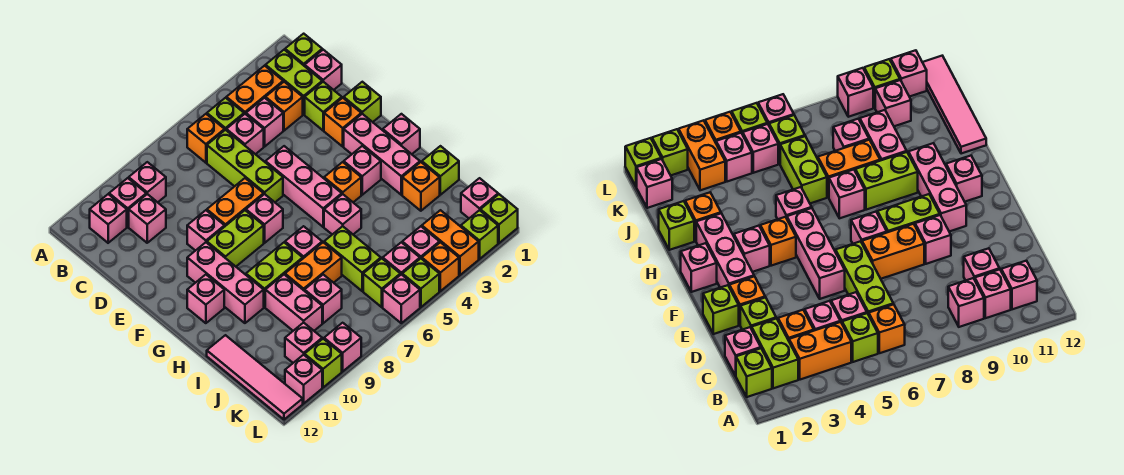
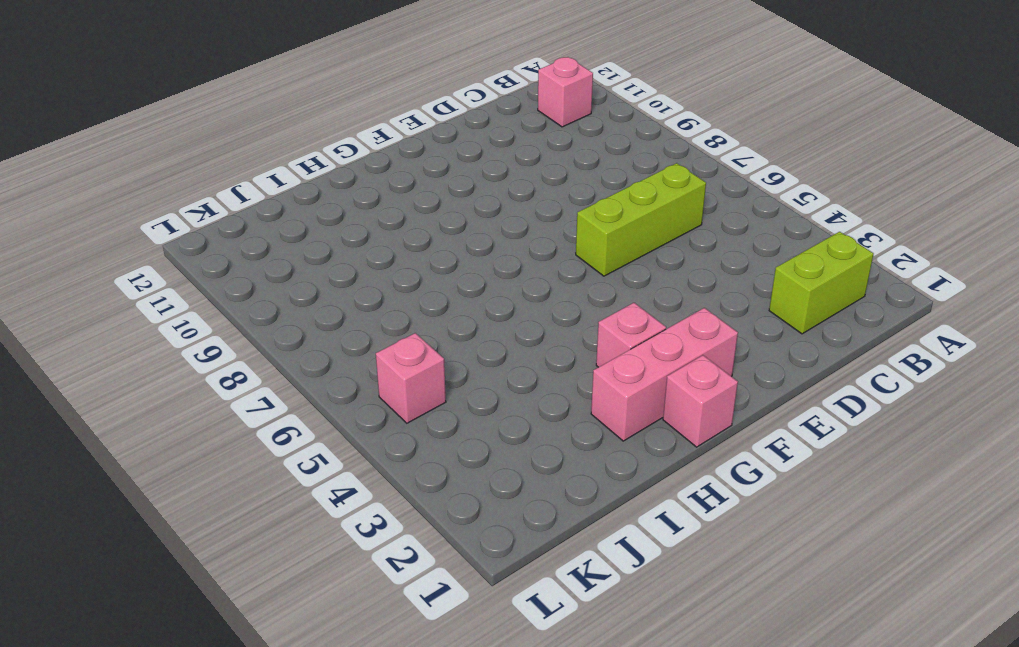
none -> lime 1x1 brick [285,34,322,66]
none -> orange 1x2 brick [226,66,283,114]
none -> lime 1x1 brick [207,98,244,130]
none -> orange 1x1 brick [187,114,225,163]

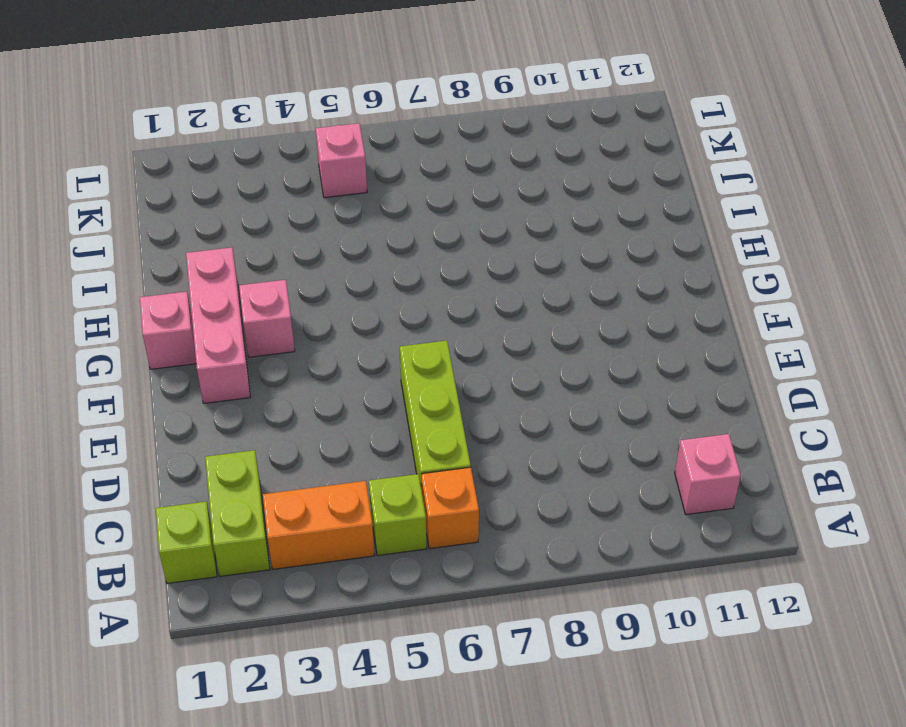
none -> pink 1x1 brick [129,162,166,202]
none -> pink 1x1 brick [109,178,146,227]
none -> pink 1x1 brick [305,50,342,90]
none -> orange 1x1 brick [266,82,303,131]

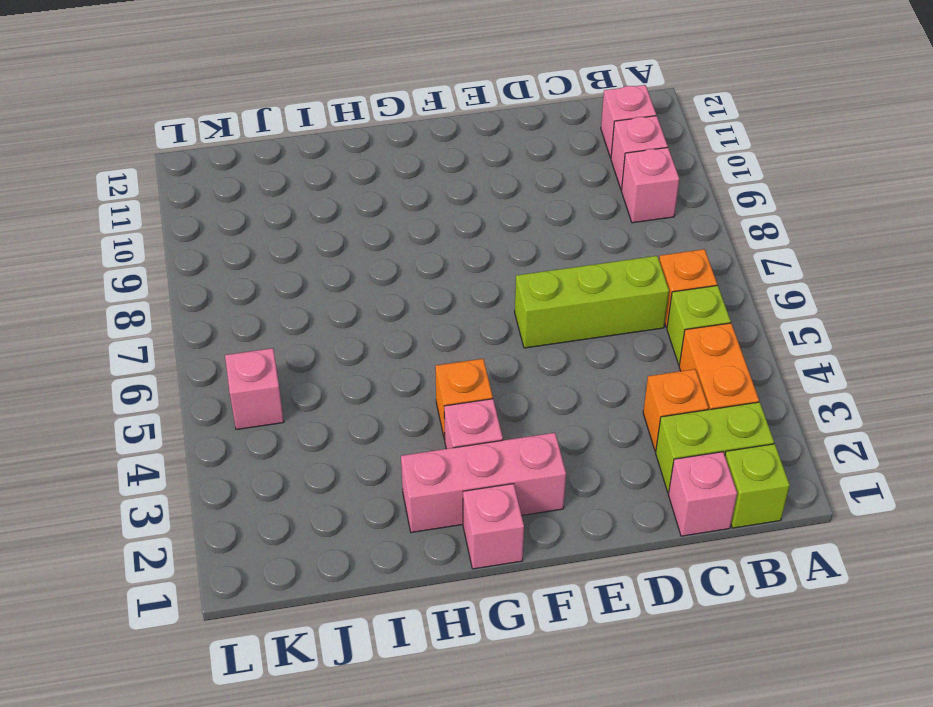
none -> pink 1x1 brick [246,98,283,147]
none -> pink 1x1 brick [226,114,264,154]
none -> pink 1x1 brick [129,194,166,243]
none -> lime 1x1 brick [305,82,342,130]

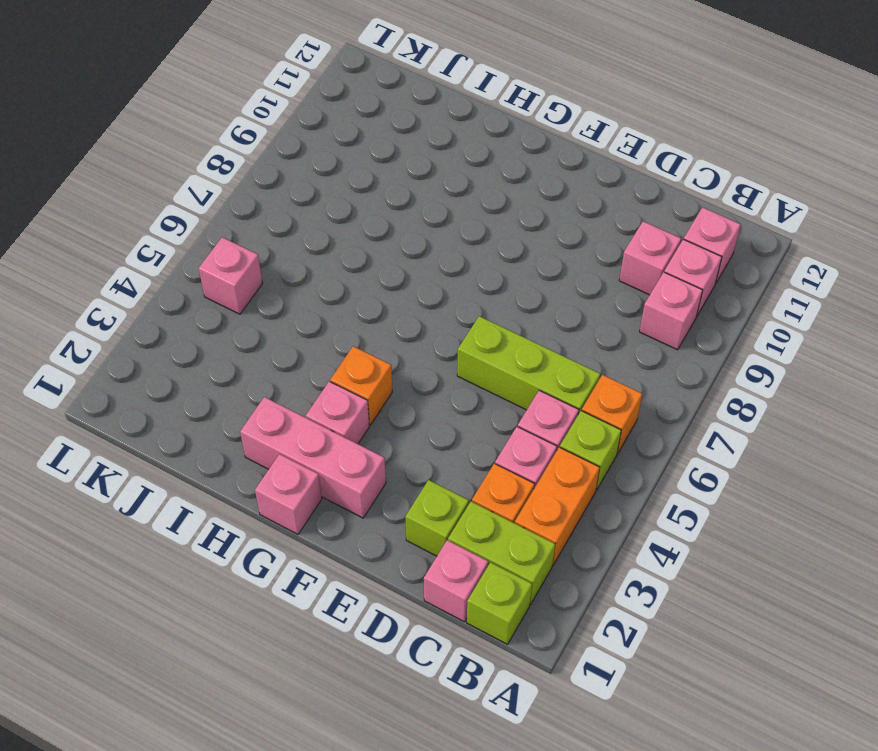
none -> lime 1x1 brick [344,82,381,122]
none -> orange 1x1 brick [324,98,361,146]
none -> pink 1x3 brick [265,146,342,227]
none -> orange 1x2 brick [207,178,264,226]

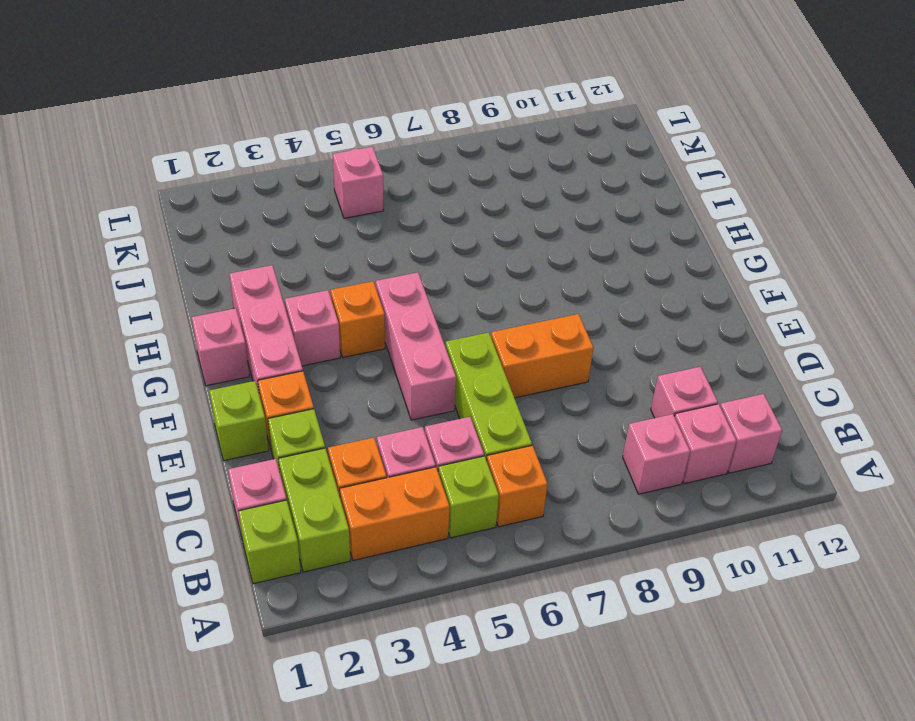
none -> pink 1x1 brick [187,210,225,251]
none -> pink 1x1 brick [246,194,283,243]
none -> lime 1x2 brick [207,210,264,266]
none -> pink 1x3 brick [187,242,264,323]

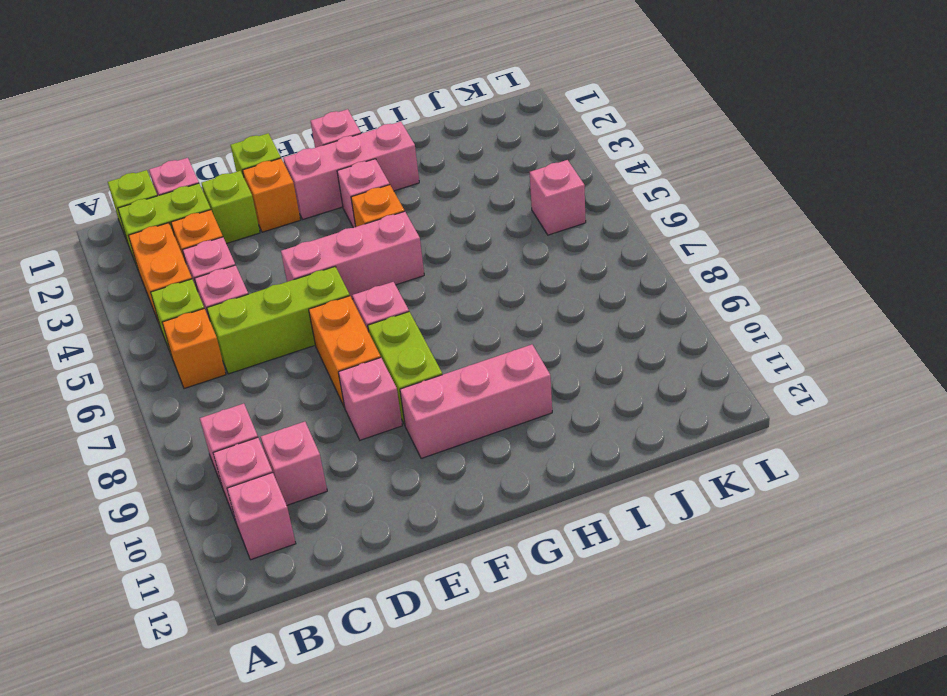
none -> pink 1x1 brick [187,275,224,323]
none -> pink 1x1 brick [324,194,361,234]
none -> pink 1x1 brick [285,226,322,258]
none -> lime 1x2 brick [246,242,303,307]

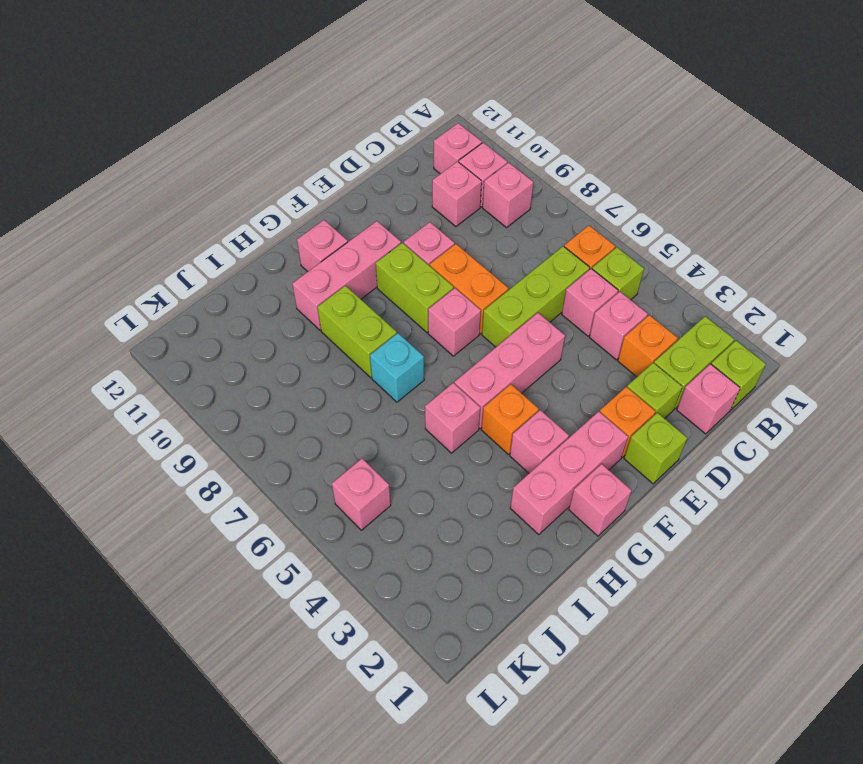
cyan 1x1 brick [370,333,424,402] -> pink 1x1 brick [285,226,322,258]
none -> orange 1x2 brick [226,66,283,114]
none -> lime 1x1 brick [422,146,459,195]
none -> orange 1x1 brick [402,162,440,211]
none -> lime 1x2 brick [324,226,381,291]

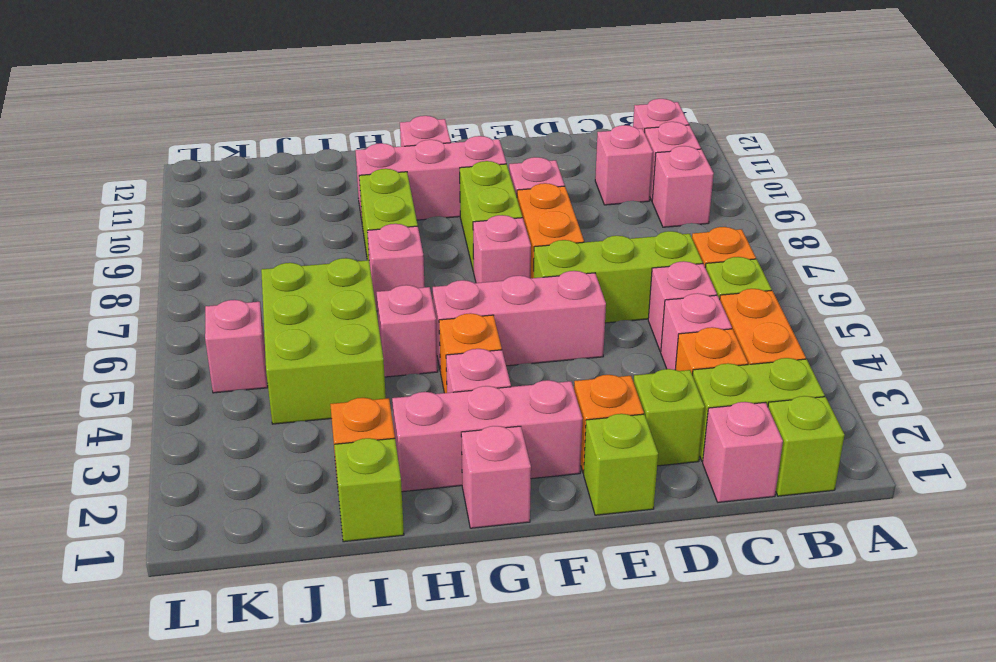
lime 2x3 brick [261,258,386,424] -> lime 1x2 brick [324,226,381,291]
none -> orange 1x2 brick [285,242,342,291]
none -> pink 1x2 brick [265,275,322,331]
none -> pink 1x4 tile [207,335,303,420]
none -> pink 1x1 brick [305,275,342,323]

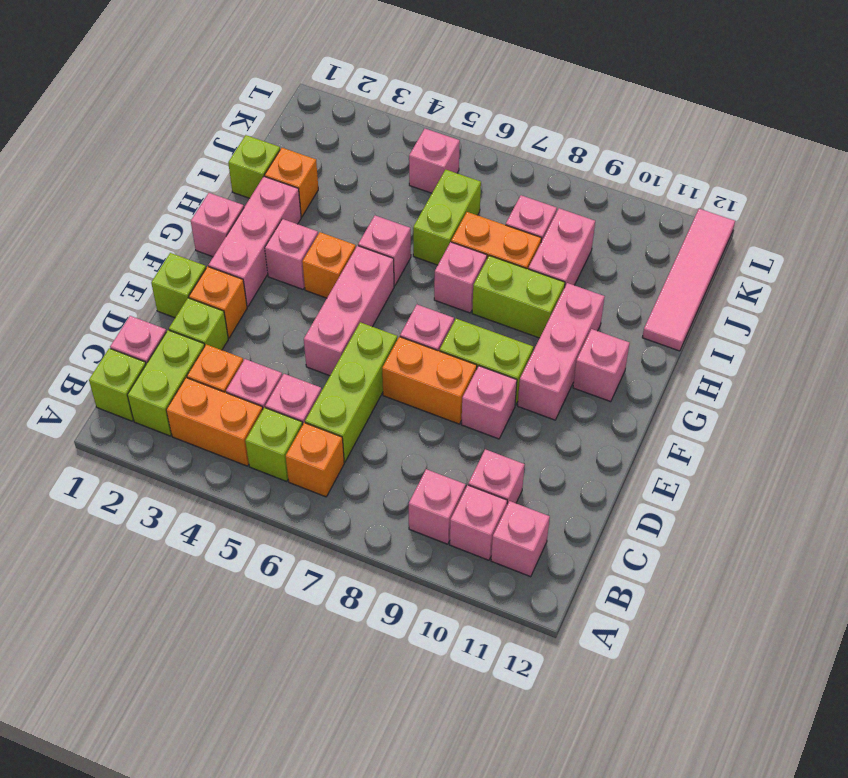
none -> pink 1x1 brick [461,178,498,218]
none -> orange 1x2 brick [422,210,479,275]
none -> pink 1x1 brick [402,226,439,259]
none -> lime 1x1 brick [363,258,400,307]

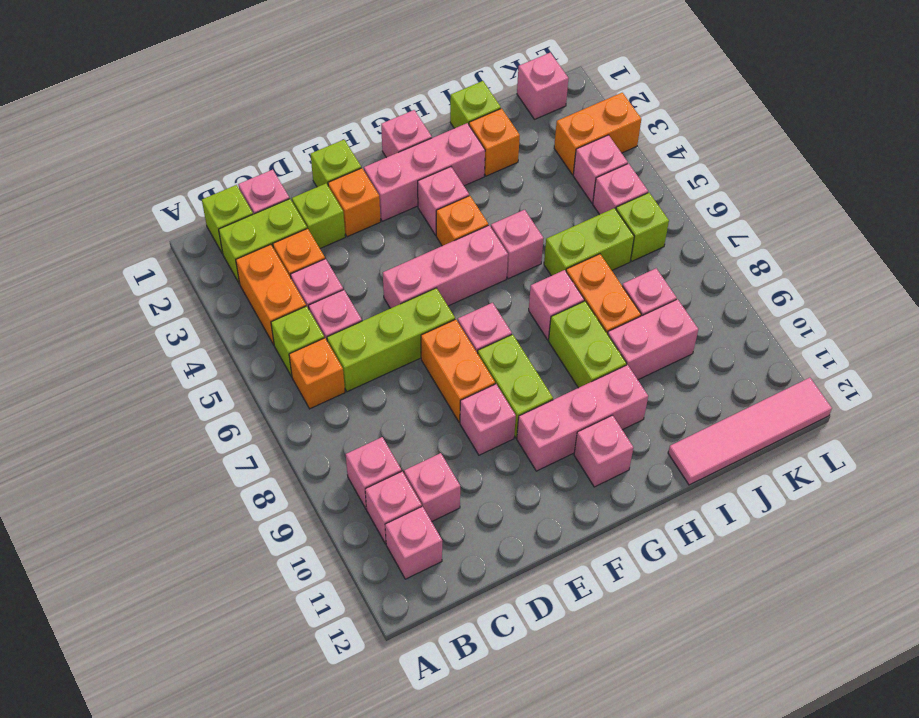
none -> pink 1x1 brick [285,323,322,363]
none -> lime 1x1 brick [480,194,518,243]
none -> lime 1x1 brick [461,210,498,259]
none -> orange 1x1 brick [422,242,459,291]

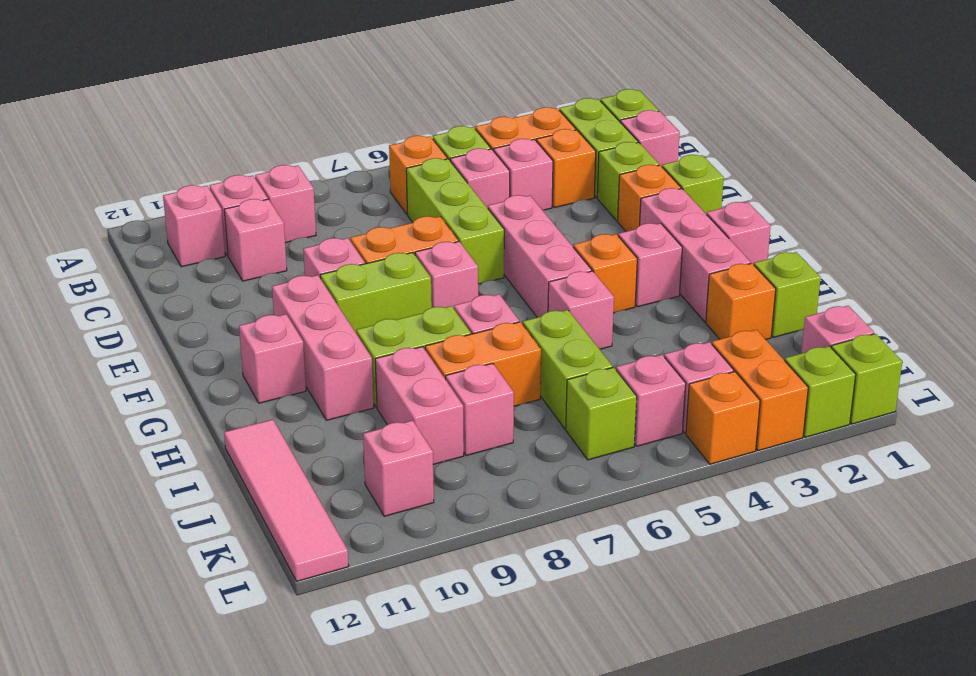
none -> lime 1x1 brick [402,259,439,307]
none -> pink 1x1 brick [383,274,420,323]
none -> pink 1x1 brick [324,323,361,371]
none -> lime 1x1 brick [305,339,342,387]

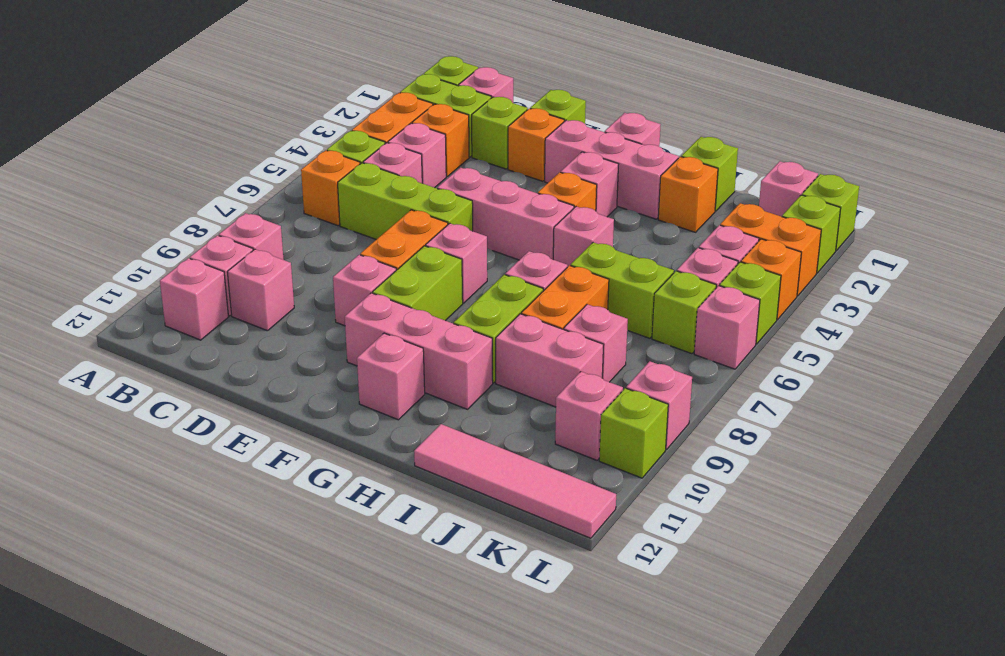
none -> pink 1x1 brick [285,355,322,404]

